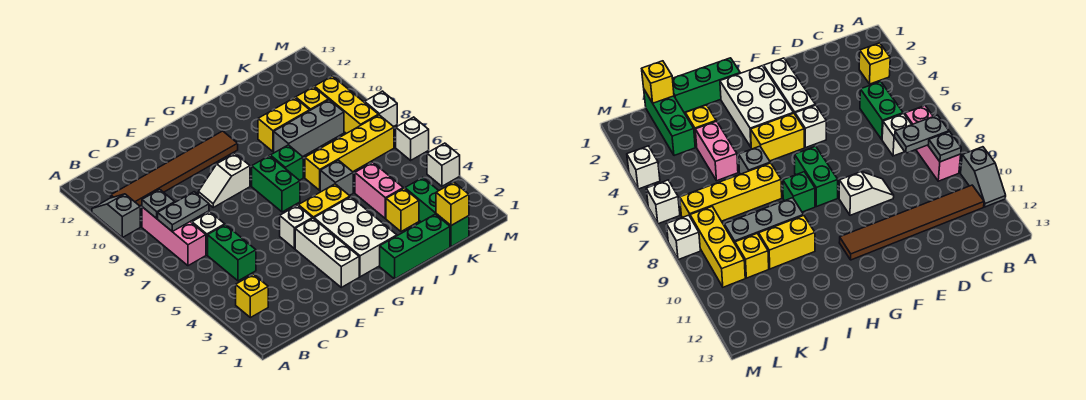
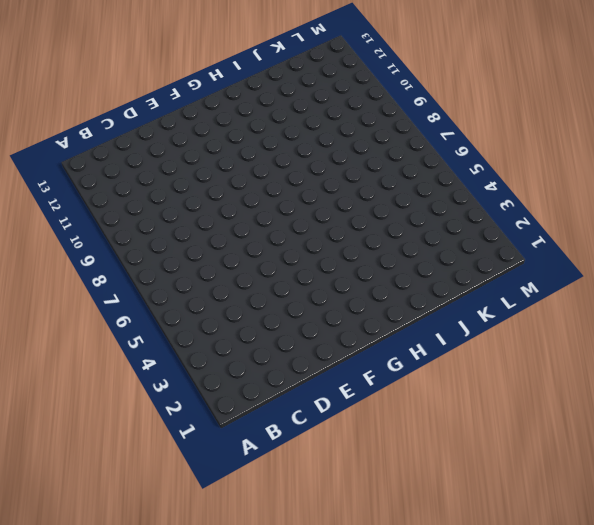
none -> grey 1x2 slope [92,194,140,238]
none -> yellow 1x1 brick [236,274,268,318]
none -> pink 1x3 brick [142,207,206,266]

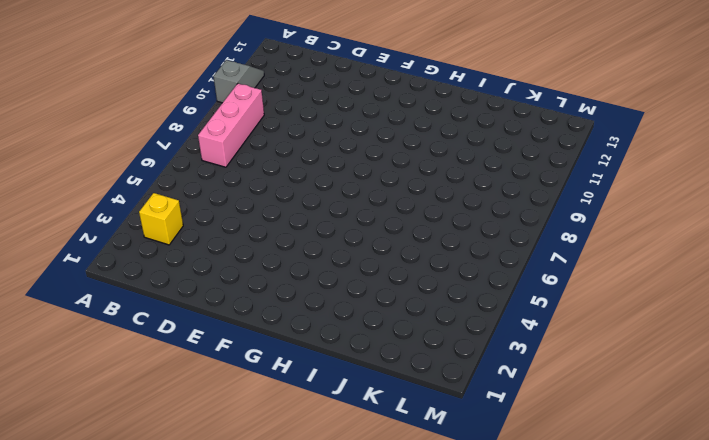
none -> brown 1x6 tile [111,131,238,206]
none -> green 1x2 brick [208,225,256,281]
none -> white 1x1 brick [192,212,225,255]

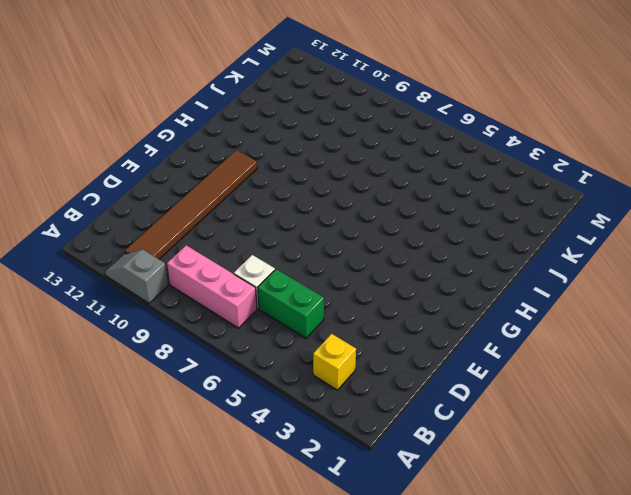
none -> white 1x2 slope [198,154,250,207]
none -> white 1x3 brick [295,218,359,287]
none -> white 1x1 brick [280,205,312,249]

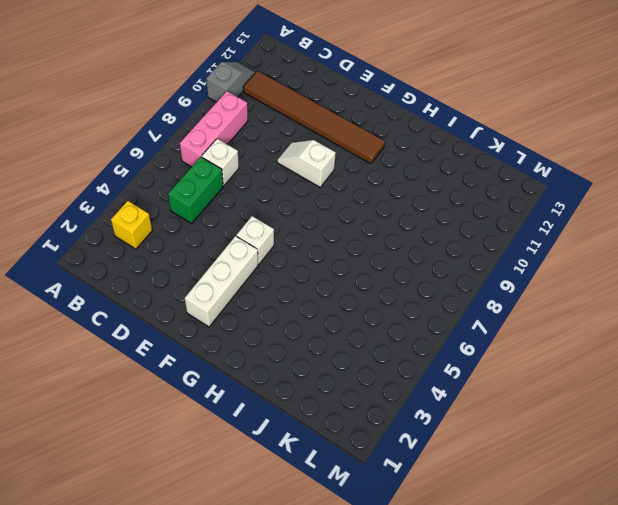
none -> white 2x3 brick [314,197,397,277]
none -> yellow 1x2 brick [298,184,350,218]
none -> green 1x2 brick [252,156,300,212]

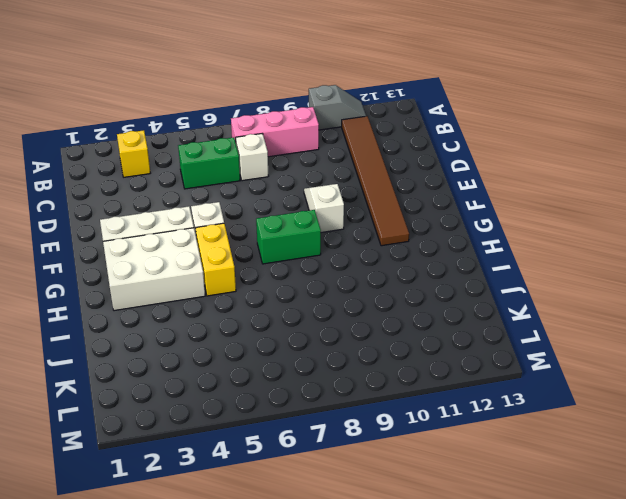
none -> green 1x3 brick [380,214,450,279]
none -> green 1x1 brick [270,145,303,180]
none -> grey 1x1 brick [320,160,353,196]

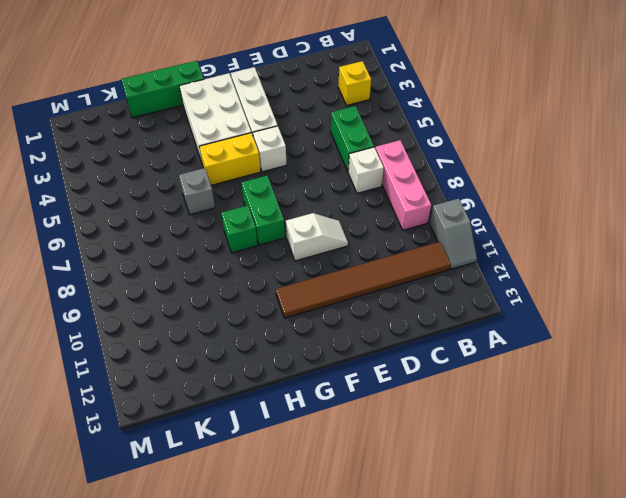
none -> yellow 1x4 brick [305,115,394,190]
none -> grey 1x3 brick [274,100,344,157]
none -> yellow 1x2 brick [258,98,310,151]

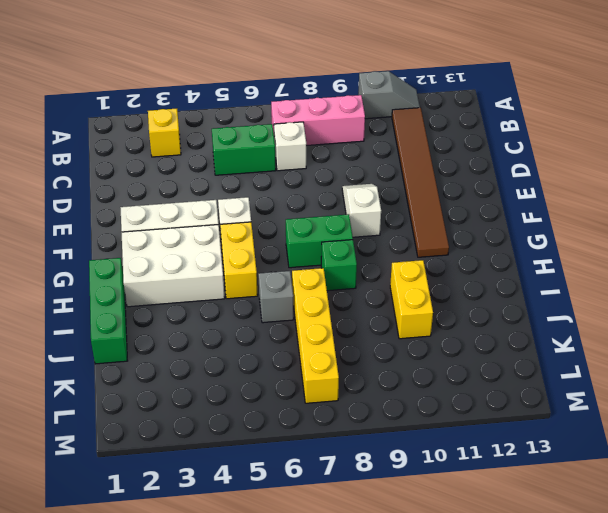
none -> grey 1x3 brick [274,100,344,157]
none -> yellow 1x1 brick [386,188,419,231]
none -> pink 1x2 brick [355,162,403,219]

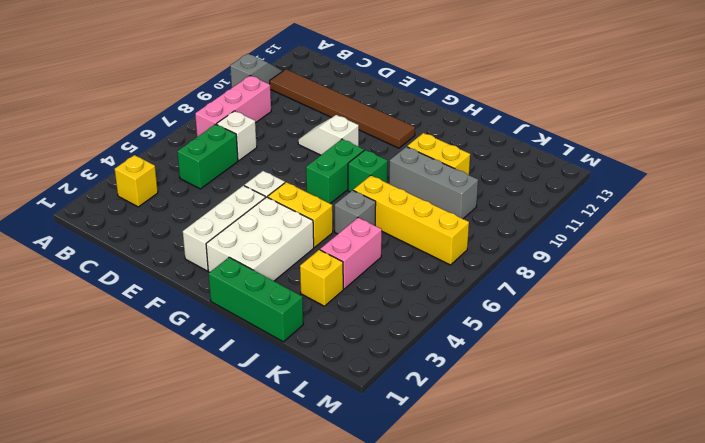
none -> green 1x3 brick [405,178,469,247]
none -> yellow 1x1 brick [296,87,328,110]
none -> yellow 1x3 brick [315,76,379,134]

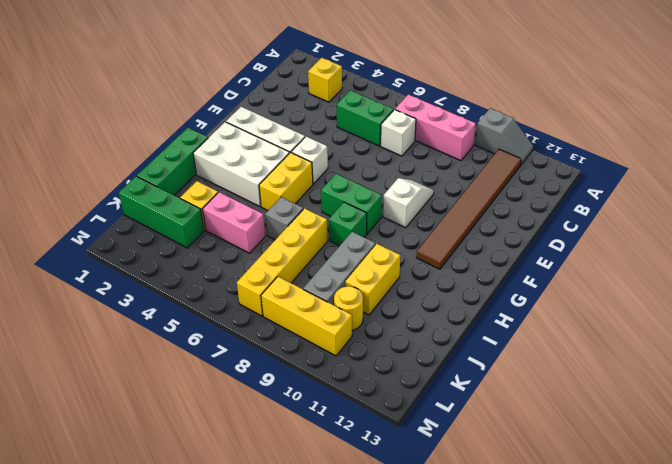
yellow 1x1 round brick [334,286,363,330] -> yellow 1x1 brick [296,87,328,110]
none -> white 1x1 brick [427,143,460,186]
none -> white 1x1 brick [396,117,429,160]
none -> white 1x1 brick [365,91,397,127]

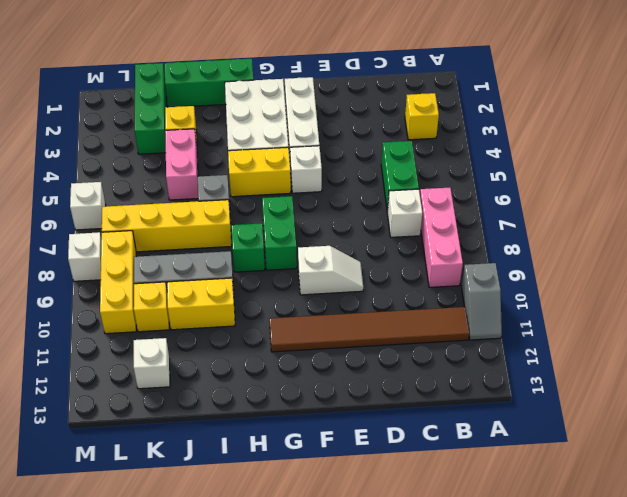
white 1x1 brick [134,338,170,389] -> white 1x1 brick moved to [427,143,460,186]
none -> grey 1x2 plate [158,192,209,231]
none -> grey 1x1 plate [142,189,175,218]
none -> yellow 1x1 brick [436,182,469,225]

